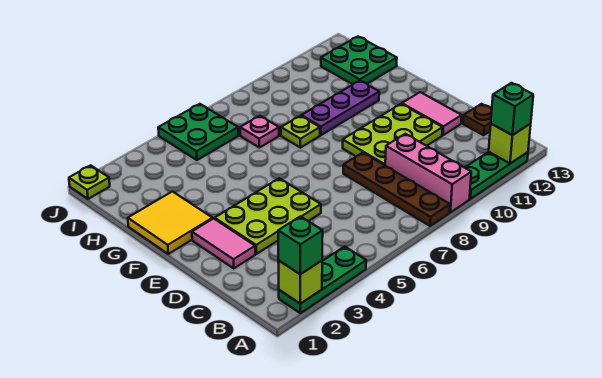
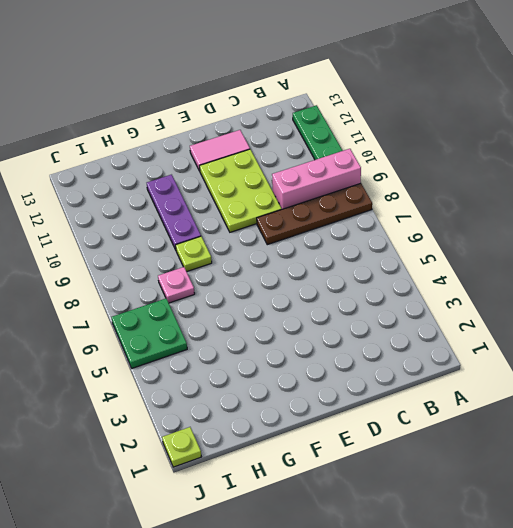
none -> green 1x3 plate [279,247,366,313]
none -> brown 1x1 plate [463,104,492,135]
none -> pink 1x2 tile [192,219,255,268]

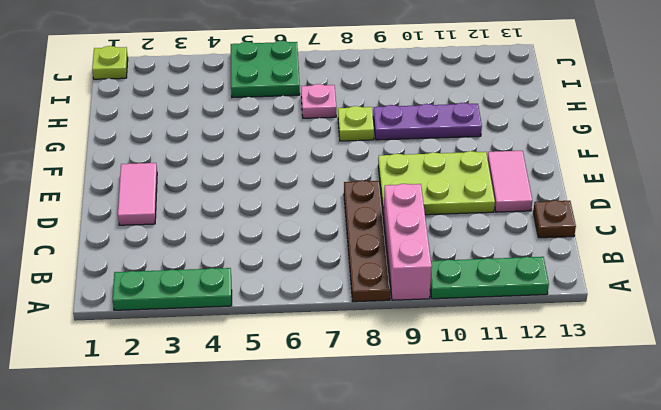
none -> lime 2x3 plate [215,178,321,254]
none -> yellow 2x2 tile [128,191,213,254]
none -> green 2x2 plate [321,37,397,84]

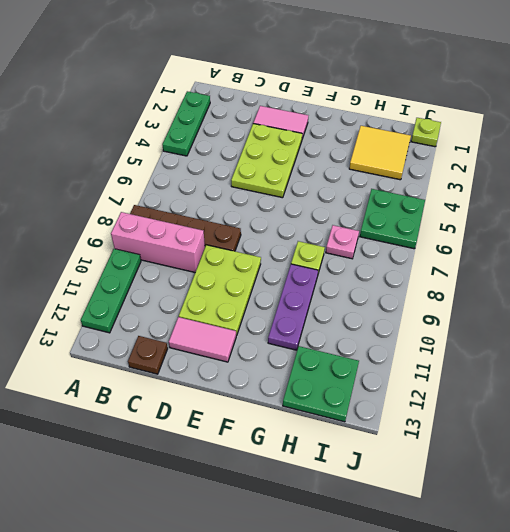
yellow 2x2 tile [349,126,411,180] -> yellow 2x2 tile moved to [128,191,213,254]
none -> lime 1x1 brick [278,260,322,304]
none -> lime 1x1 brick [489,124,531,164]
none -> green 1x1 brick [278,216,323,274]

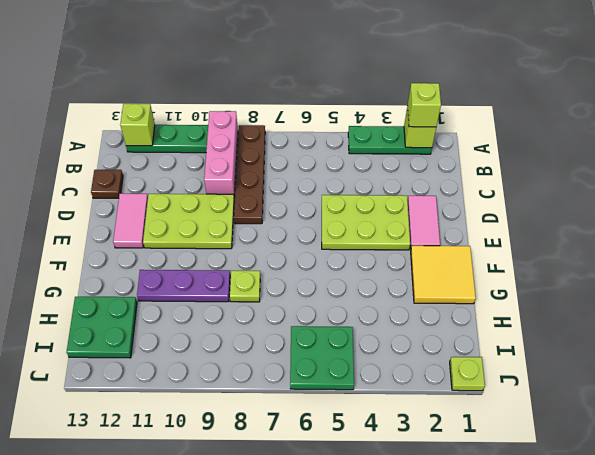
lime 1x1 brick [407,83,441,127] -> green 1x1 brick [278,216,323,274]
none -> pink 1x1 plate [240,116,279,148]
none -> green 1x1 brick [491,83,533,135]

